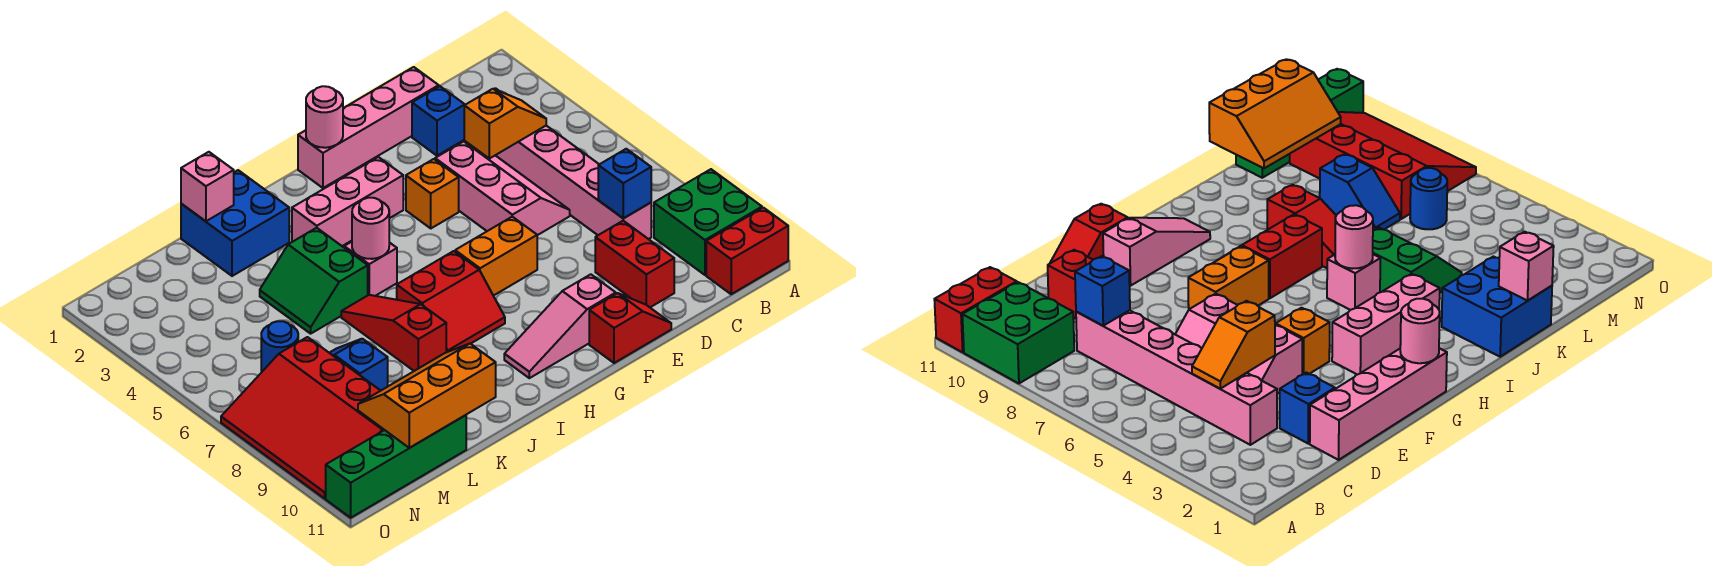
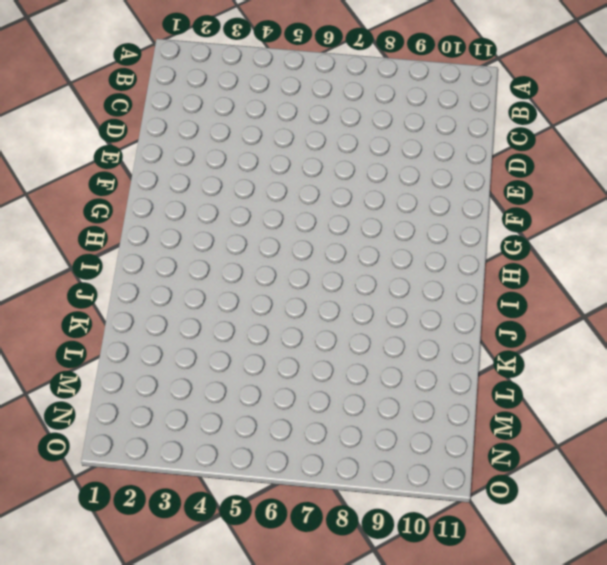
none -> green 2x2 brick [654,169,762,275]
none -> red 1x2 brick [706,208,788,294]
none -> pink 1x6 brick [495,88,651,239]

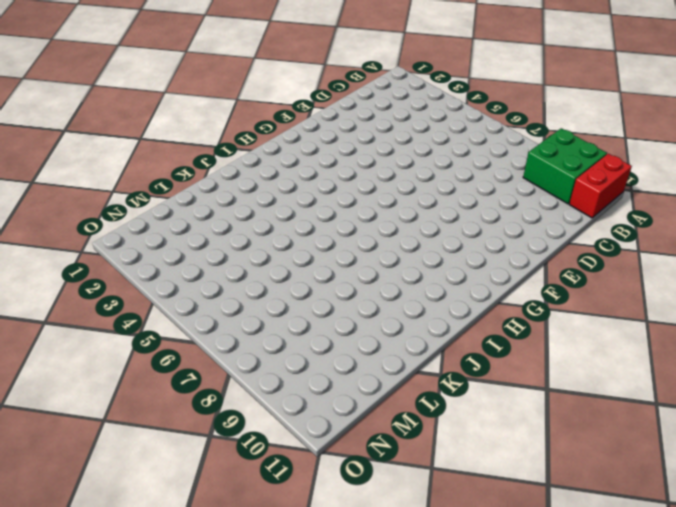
none -> pink 1x6 brick [495,88,651,239]
none -> pink 1x4 brick [298,67,439,188]
none -> blue 1x1 brick [412,86,465,156]

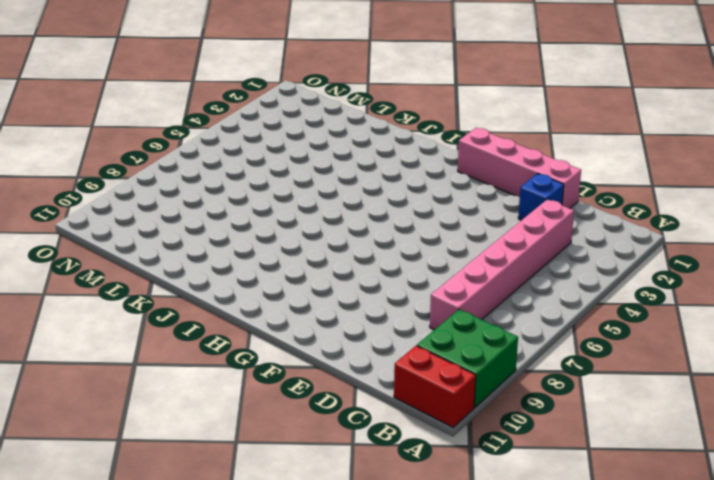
none -> pink 2x3 slope [435,141,570,235]
none -> red 1x2 brick [595,221,674,307]
none -> red 1x2 slope [589,293,671,363]

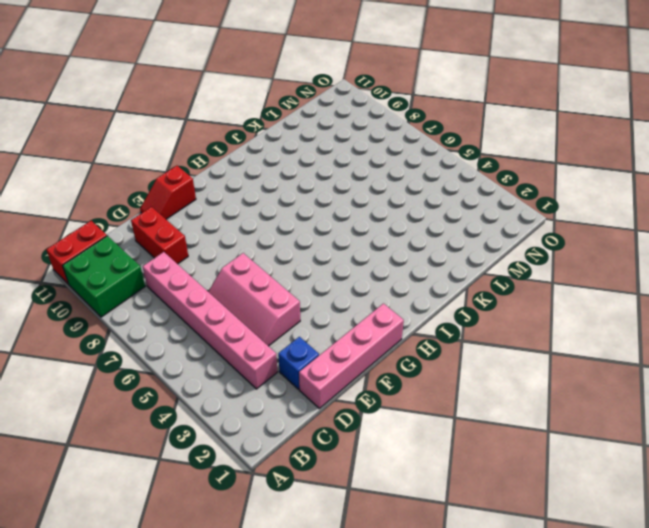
none -> orange 1x1 brick [406,159,459,228]
none -> orange 1x2 brick [455,217,537,296]
none -> pink 1x3 slope [504,274,616,378]

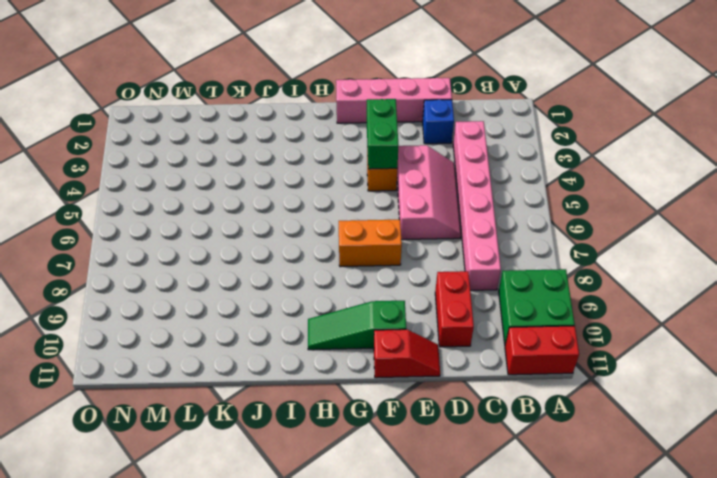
green 1x2 brick [367,99,399,169] -> none
green 1x3 slope [308,301,406,350] -> pink 1x3 slope [504,274,616,378]
none -> pink 1x3 brick [292,157,403,246]
none -> red 2x2 slope [397,251,505,352]
none -> pink 1x1 brick [344,242,397,296]

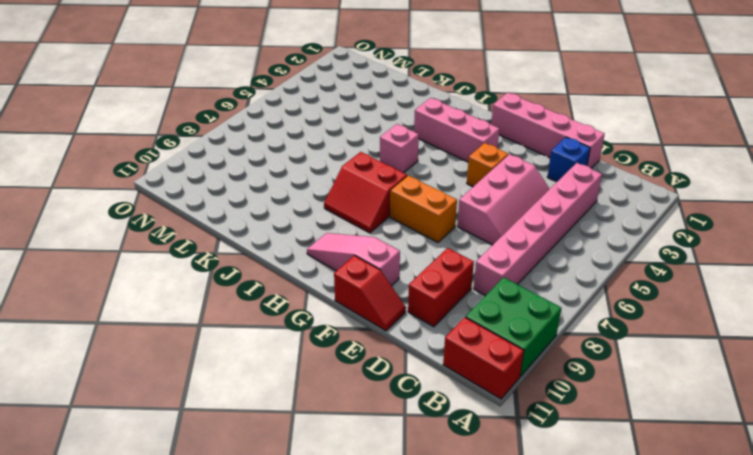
none -> blue 2x2 brick [181,170,289,276]
none -> green 2x2 slope [260,228,368,334]
none -> red 1x3 slope [341,295,446,371]

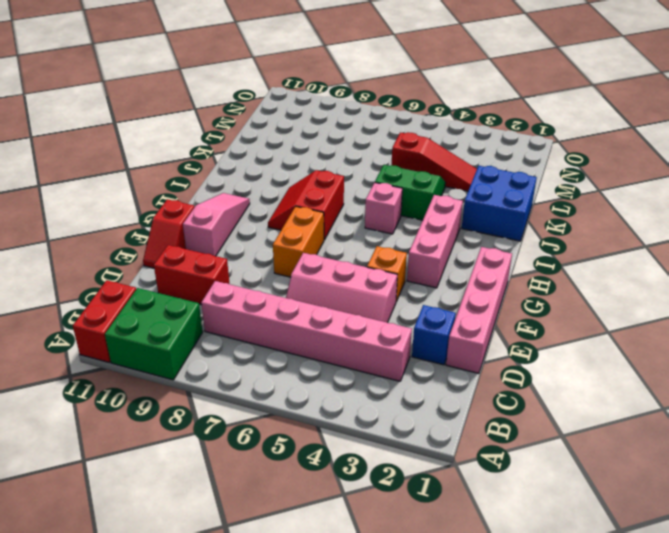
red 1x3 slope [392,132,477,191] -> red 1x3 slope moved to [341,295,446,371]
none -> blue 1x2 slope [330,339,388,391]
none -> green 1x4 brick [326,415,466,518]
none -> blue 1x1 round brick [261,321,298,372]

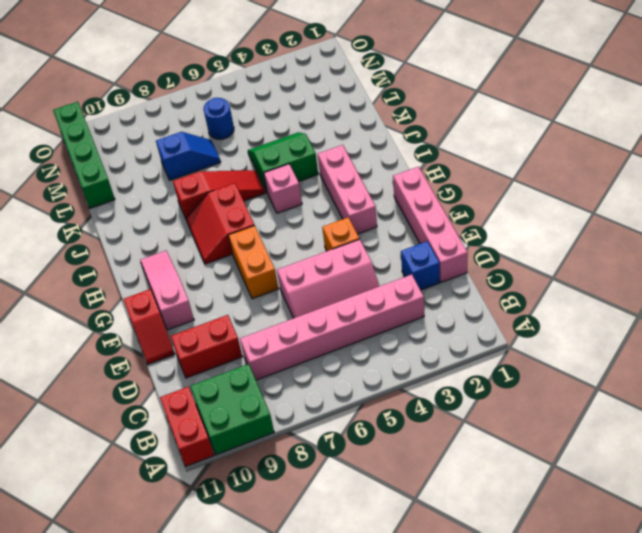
none -> blue 2x2 brick [181,170,289,276]
none -> red 3x4 slope [221,337,384,499]
none -> orange 1x2 slope [464,89,546,159]

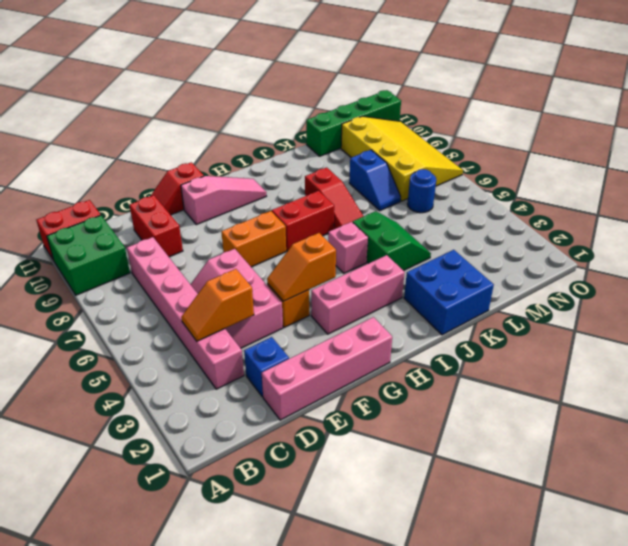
orange 1x2 slope [267,233,336,301] -> none
yellow 3x4 slope [341,116,463,201] -> red 3x4 slope [221,337,384,499]
none -> blue 1x1 brick [598,149,651,218]
none -> pink 1x1 round brick [306,86,343,148]
none -> pink 1x1 round brick [352,198,389,259]

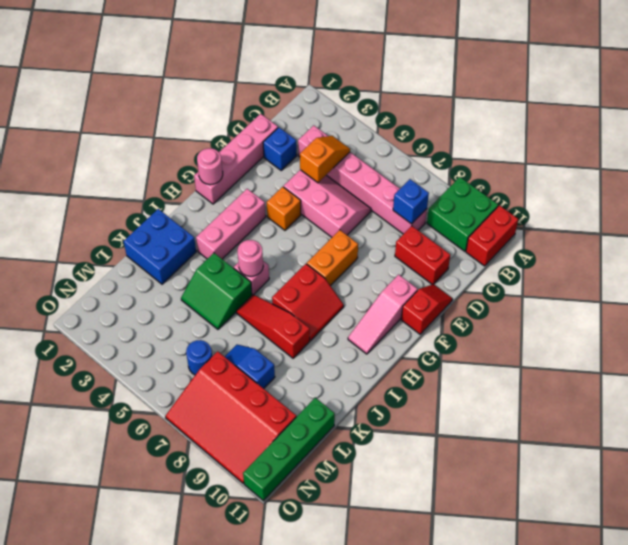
none -> pink 1x1 brick [181,152,234,221]
none -> orange 2x3 slope [358,344,496,448]

